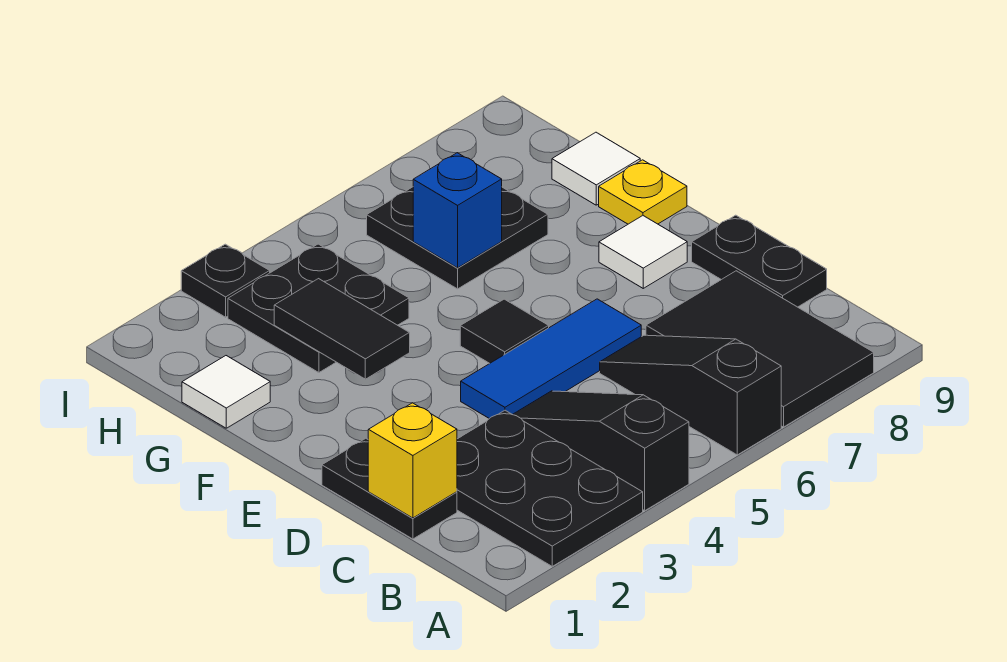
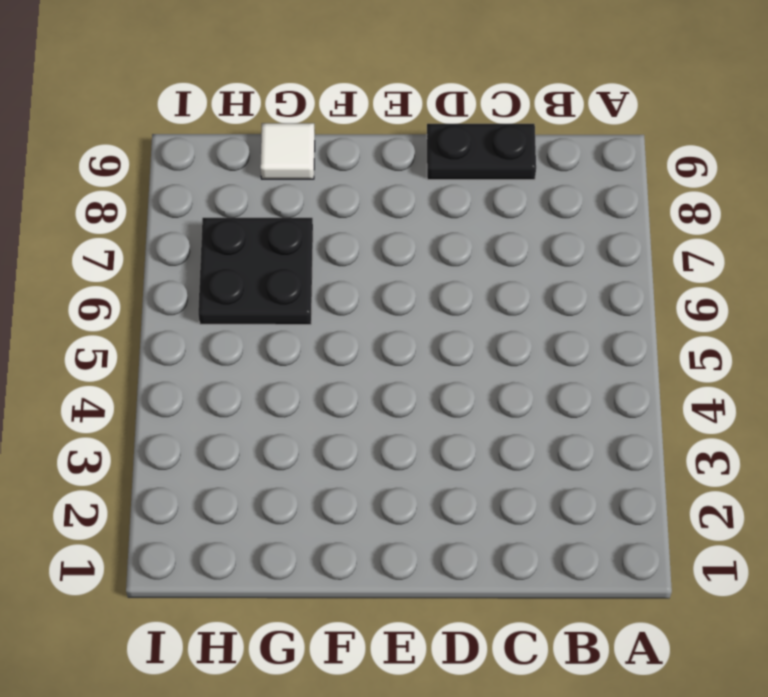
none -> black 2x3 plate [457,410,643,566]
none -> black 1x3 slope [513,391,689,511]
none -> black 1x3 slope [600,335,781,455]

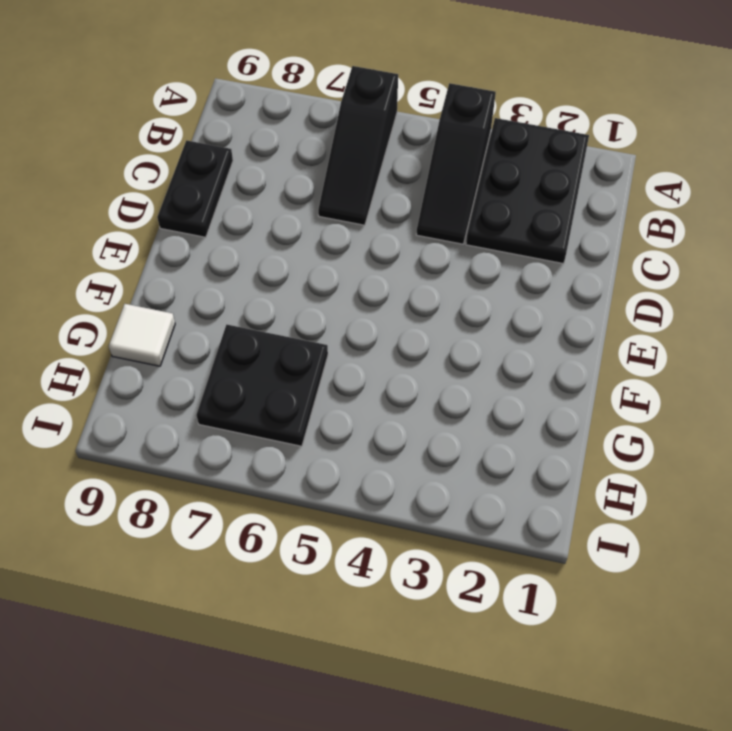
none -> black 2x3 tile [646,271,874,427]
none -> black 1x2 plate [322,438,457,539]
none -> blue 1x3 tile [461,299,641,419]

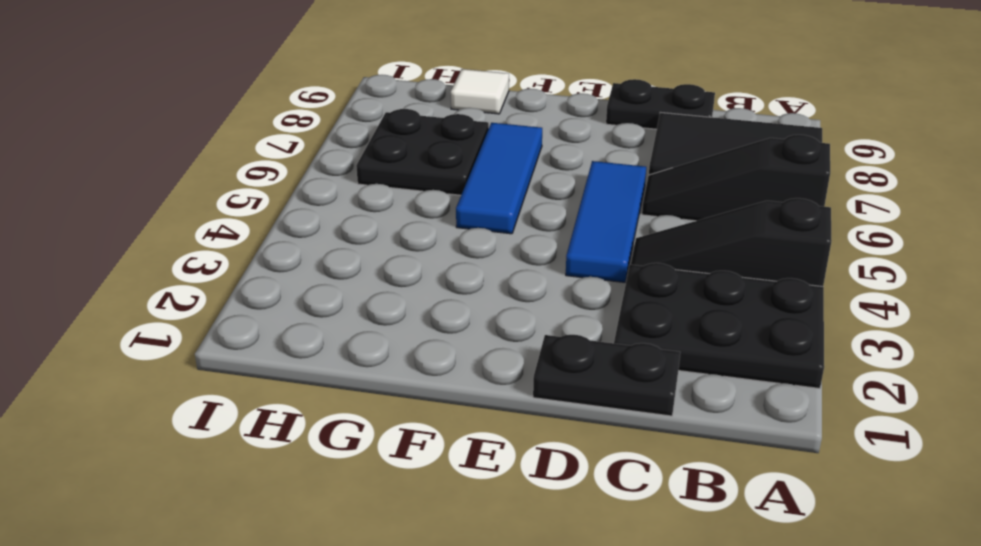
blue 1x3 tile [456,123,542,234] -> none
none -> black 1x1 tile [460,299,549,364]
none -> white 1x1 tile [599,216,687,288]
none -> yellow 1x1 plate [599,160,687,224]

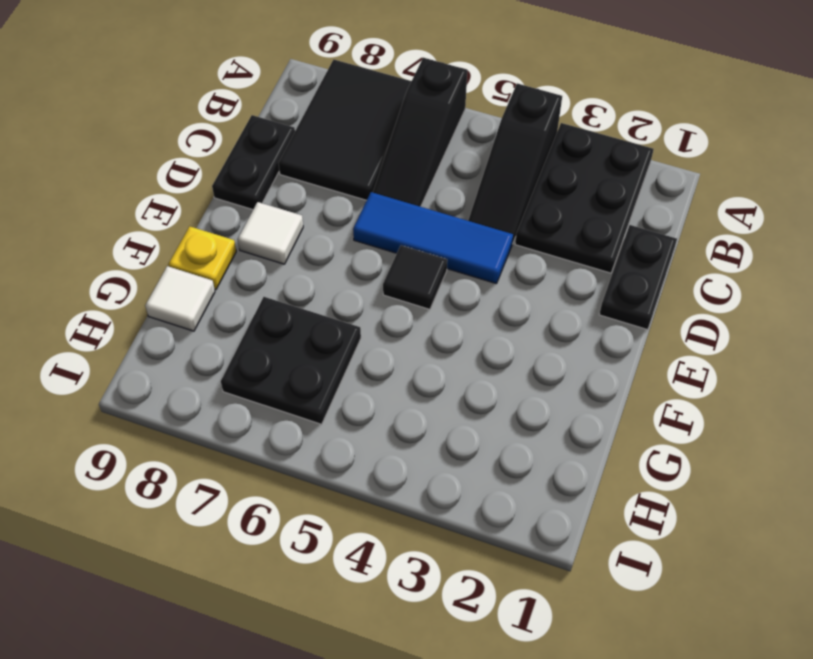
none -> white 1x1 tile [182,356,270,428]
none -> black 2x2 plate [228,244,409,373]
none -> black 1x1 plate [181,244,270,317]

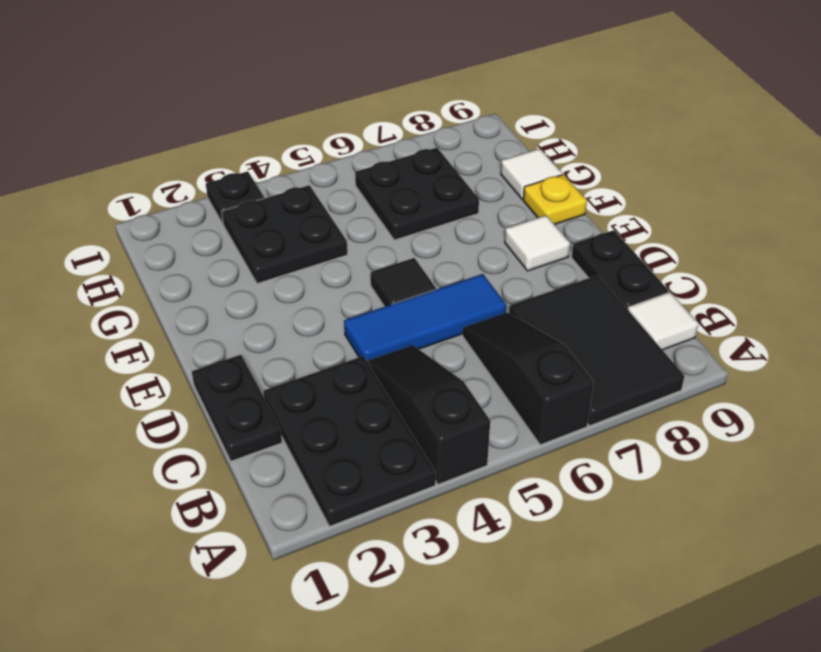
white 1x1 tile [628,292,699,350] -> white 1x1 tile moved to [182,356,270,428]
none -> yellow 1x1 brick [368,403,457,518]
none -> black 1x2 tile [274,279,410,379]
none -> blue 1x1 brick [413,153,502,268]

